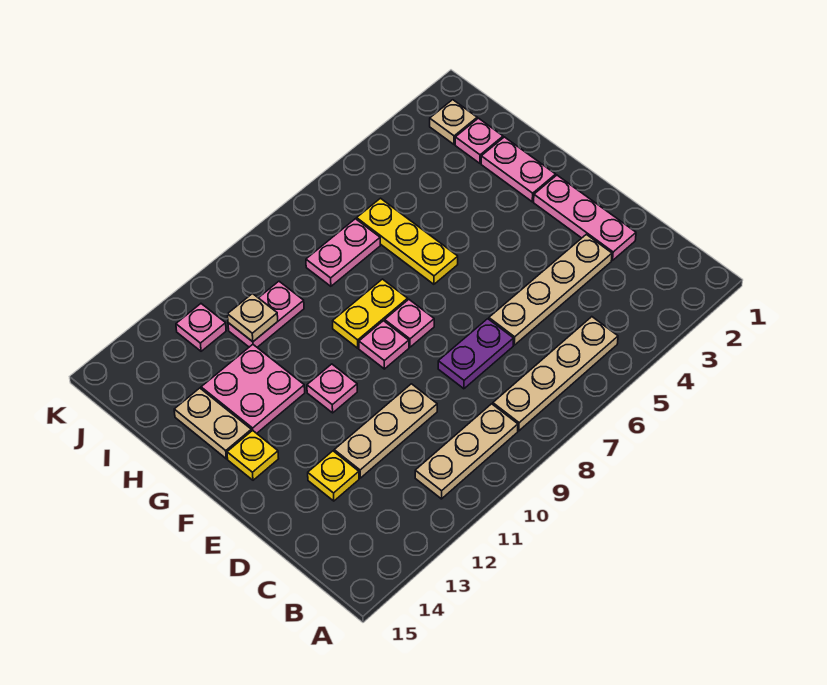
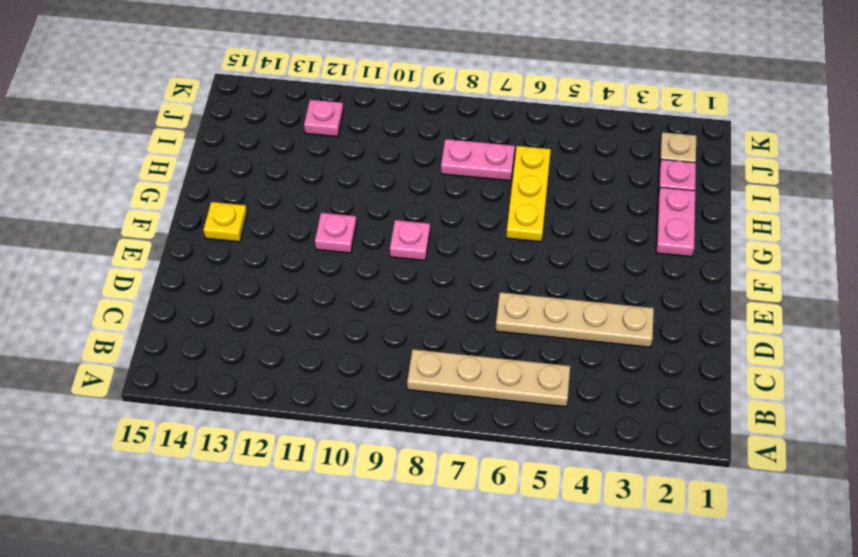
none -> tan 1x3 plate [415,404,518,499]
none -> pink 1x3 plate [534,175,636,260]
none -> purple 1x2 plate [438,319,514,389]

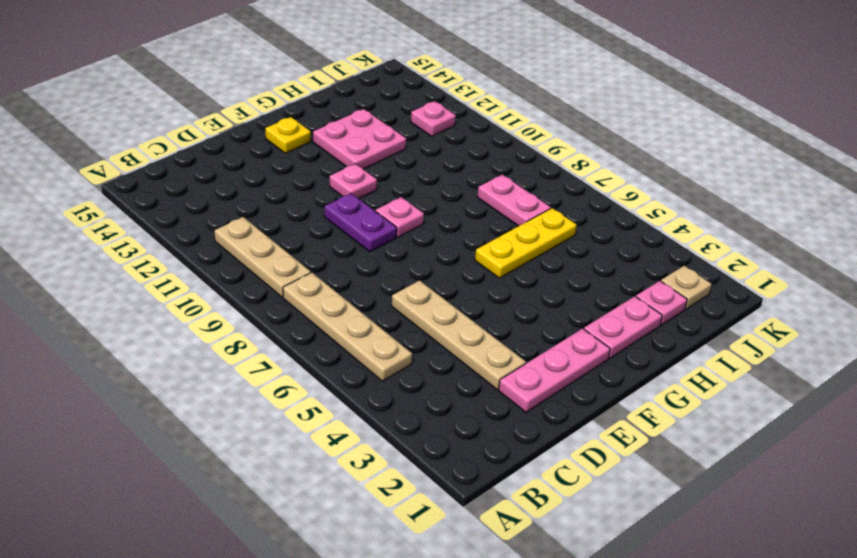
purple 1x2 plate [324,193,397,252] -> purple 1x2 plate moved to [438,319,514,389]
none -> tan 1x3 plate [334,384,437,478]
none -> yellow 1x1 plate [308,451,359,501]
none -> pink 1x1 plate [385,300,434,347]

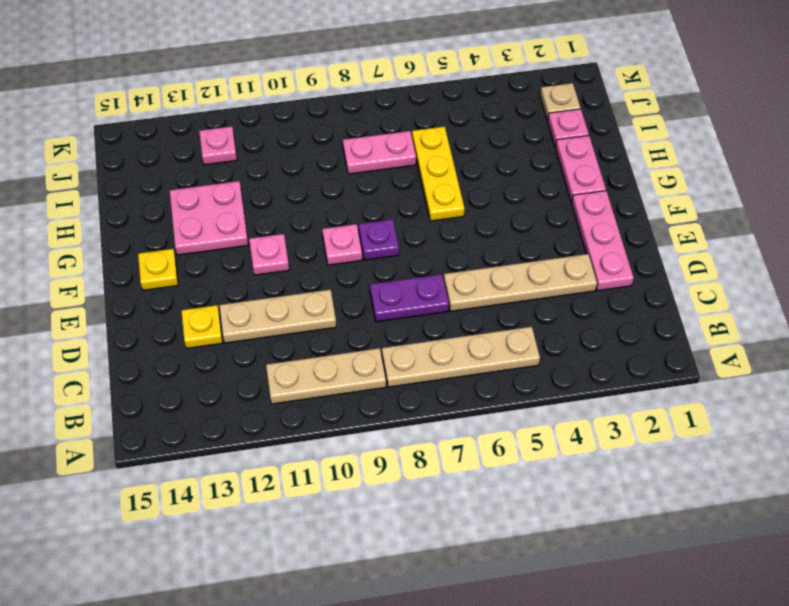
purple 1x1 plate [359,219,399,260] -> pink 1x1 plate [385,300,434,347]
none -> yellow 1x2 plate [333,279,408,348]
none -> tan 1x2 plate [174,388,251,459]
none -> pink 1x2 plate [228,281,304,347]

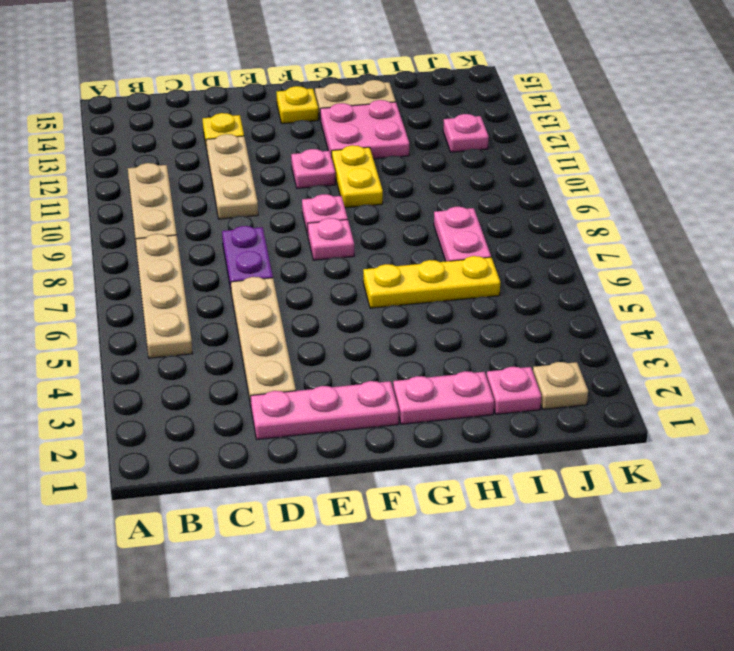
yellow 1x2 plate [332,145,383,208] -> yellow 1x2 plate moved to [333,279,408,348]
none -> pink 1x2 plate [228,281,304,347]
none -> tan 1x1 plate [228,293,278,342]

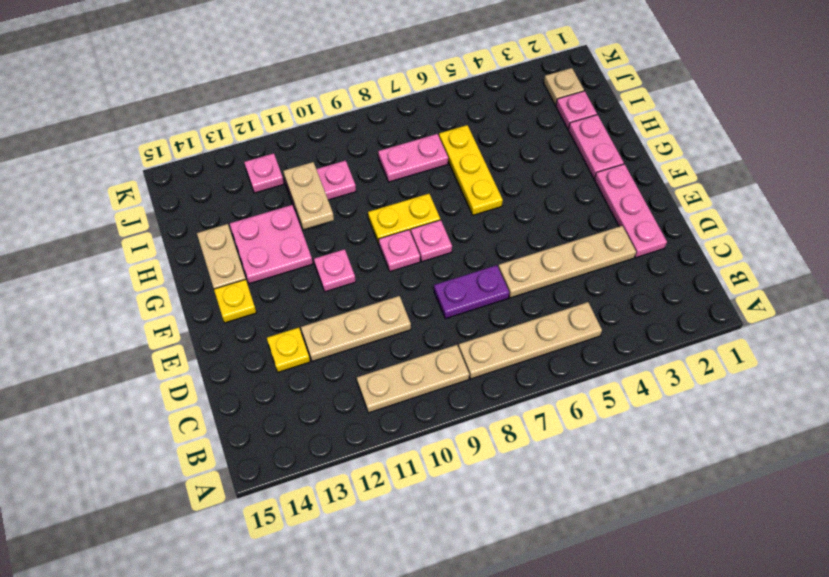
tan 1x2 plate [283,162,334,229] -> tan 1x1 plate [228,293,278,342]

